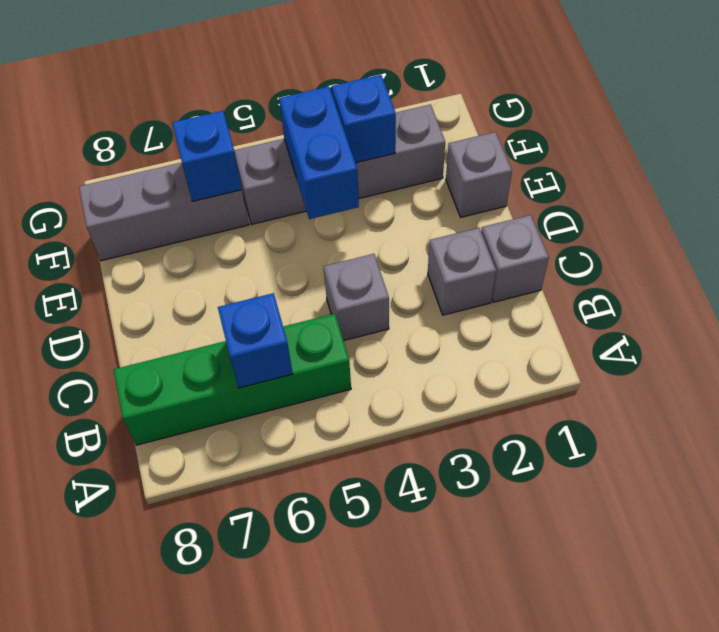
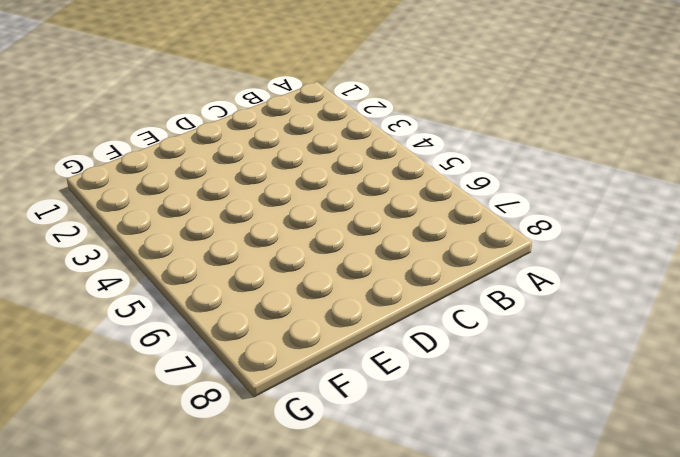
none -> green 1x4 brick [113,314,351,445]
none -> grey 1x1 brick [481,215,549,302]

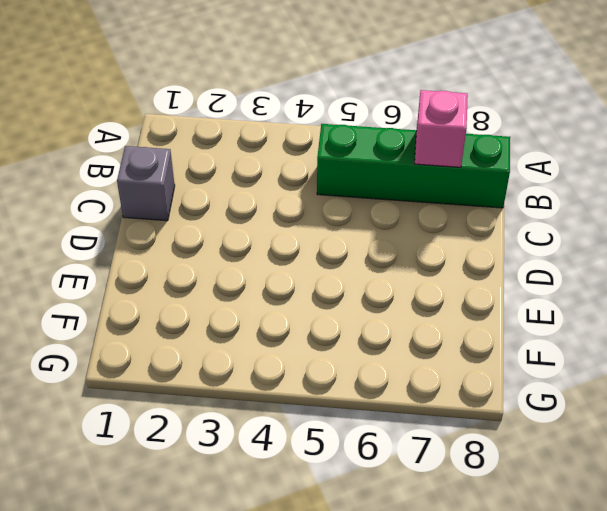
pink 1x1 brick [415,90,468,167] -> none
none -> grey 1x1 brick [428,228,496,315]
none -> grey 1x1 brick [324,254,389,341]

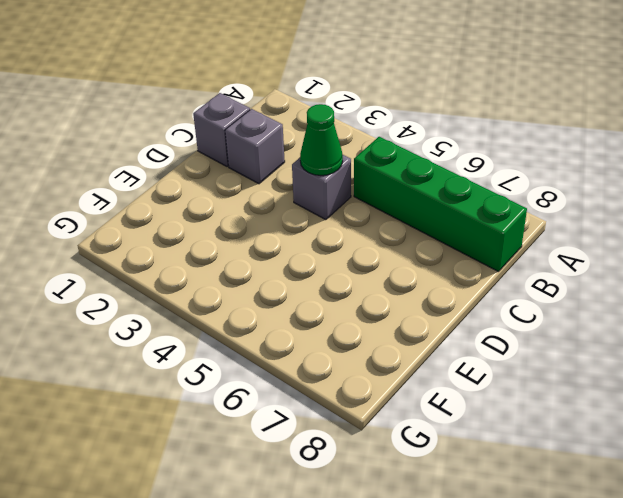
green 1x1 cone [300,104,343,175] -> none
none -> grey 1x1 brick [446,132,512,217]
none -> grey 1x4 brick [234,105,445,224]

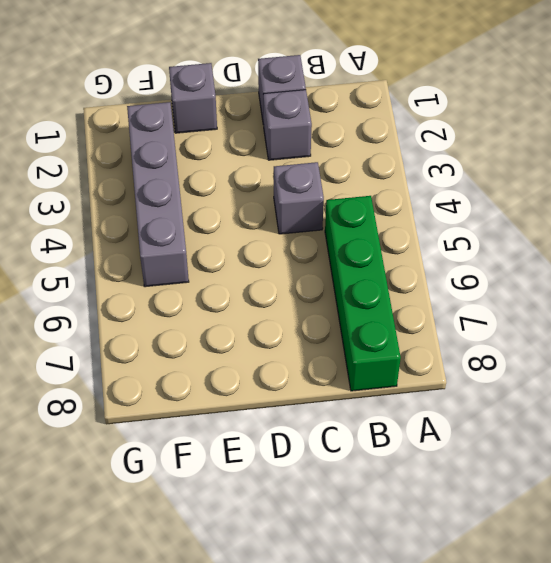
none -> grey 1x3 brick [79,163,249,261]
none -> blue 1x1 brick [218,293,293,388]

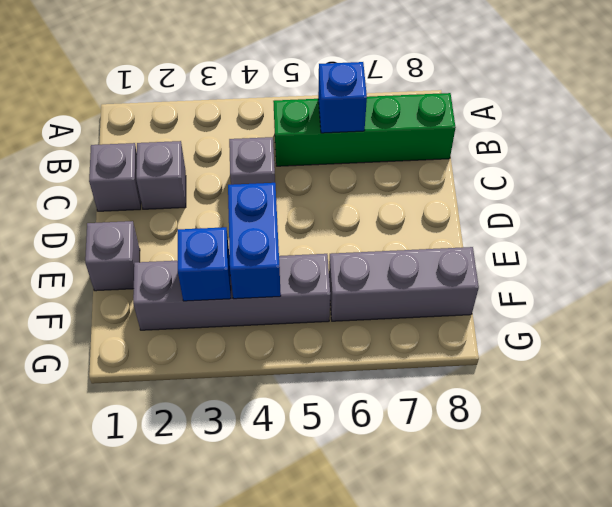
none -> blue 1x1 brick [172,111,242,201]

